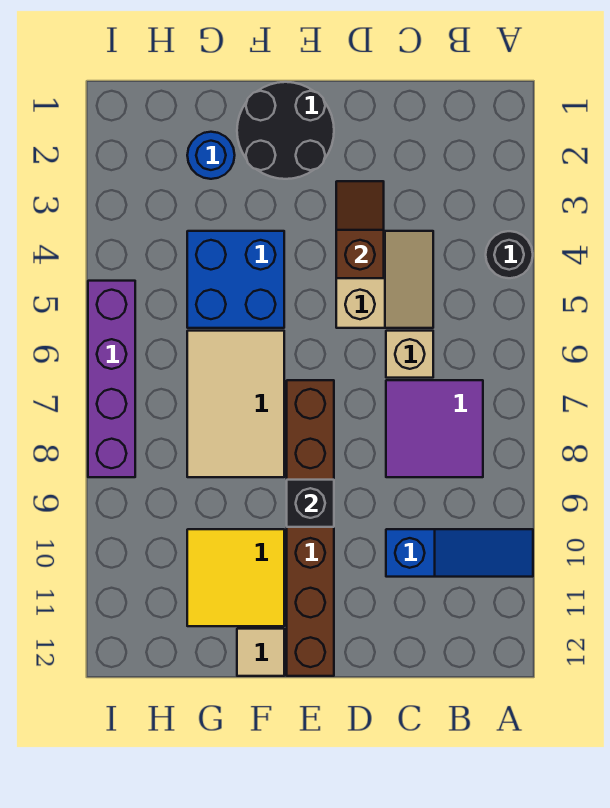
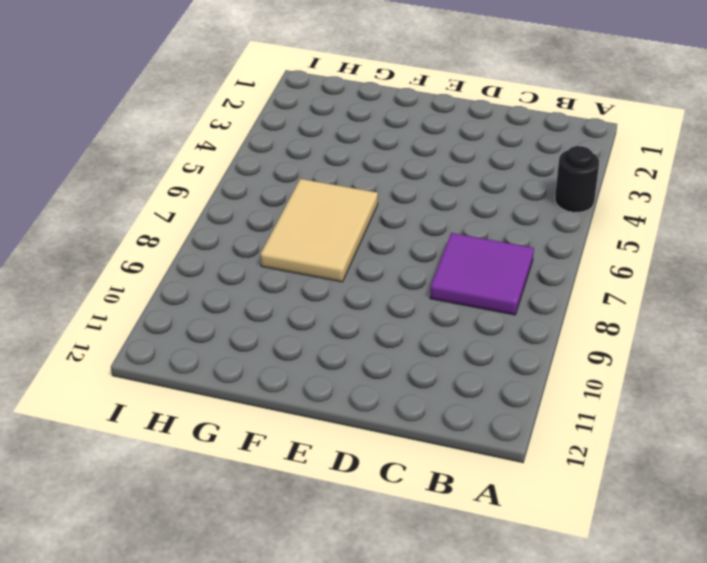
none -> blue 1x3 slope [386,529,533,577]
none -> tan 2x2 slope [336,231,433,328]
none -> tan 1x1 brick [386,331,433,378]

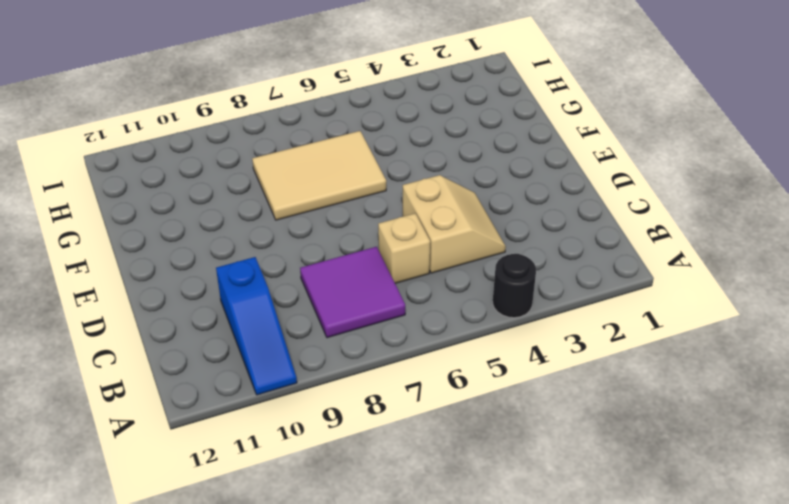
tan 2x2 slope [403,175,506,273] -> tan 2x2 slope turned to [336,231,433,328]
none -> black 2x2 round brick [237,82,334,179]
none -> brown 1x6 brick [287,380,334,676]
none -> blue 2x2 brick [187,231,284,328]

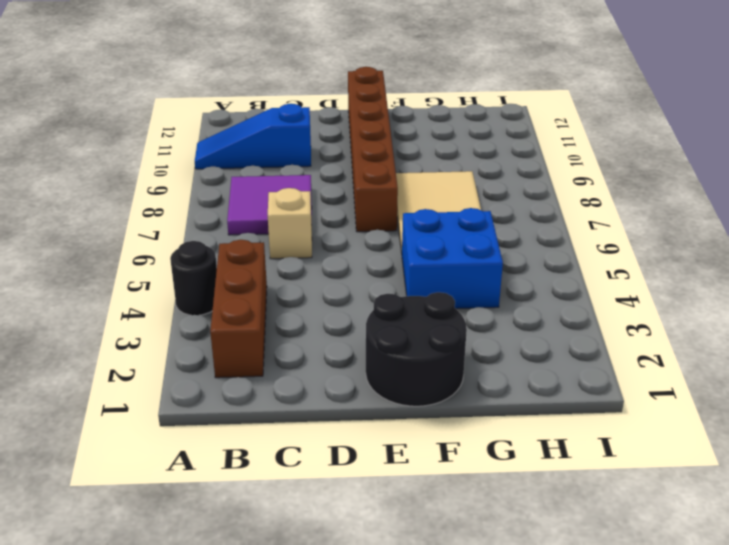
brown 1x3 brick [210,240,267,378] -> none
none -> tan 2x2 slope [336,231,433,328]
none -> yellow 2x2 tile [187,529,284,626]
none -> tan 1x1 tile [237,629,284,676]

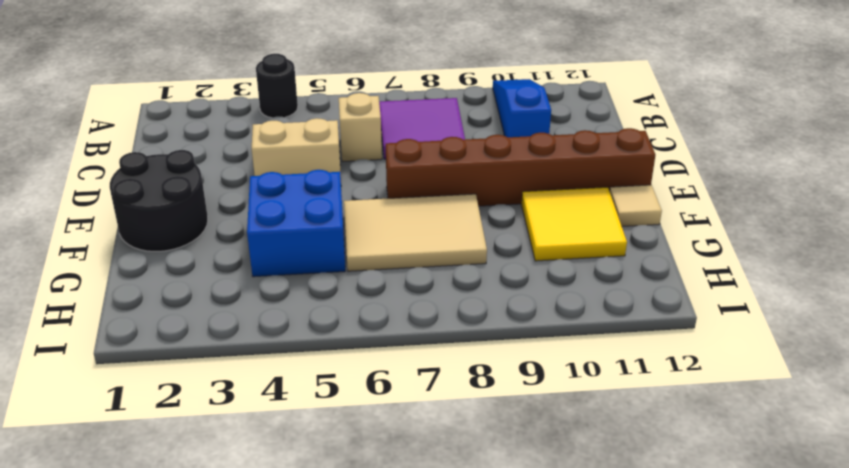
none -> blue 1x1 round brick [187,132,235,179]
none -> purple 1x4 brick [88,281,135,477]
none -> brown 1x2 slope [336,181,384,278]

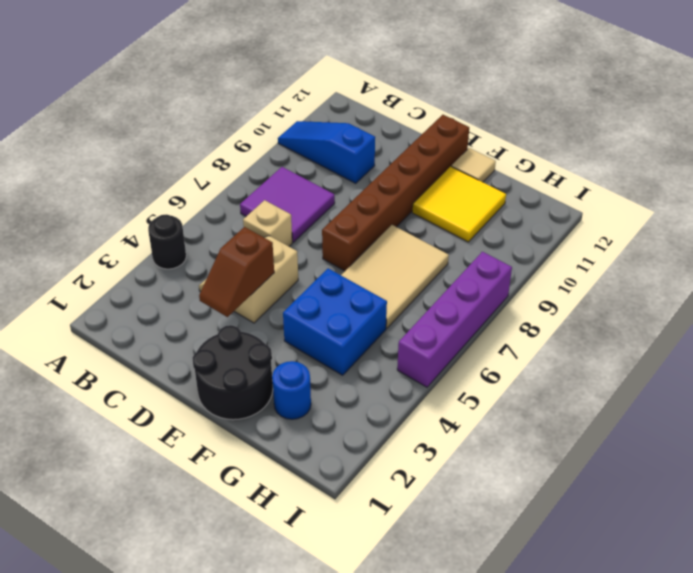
none -> black 1x1 brick [287,480,334,527]

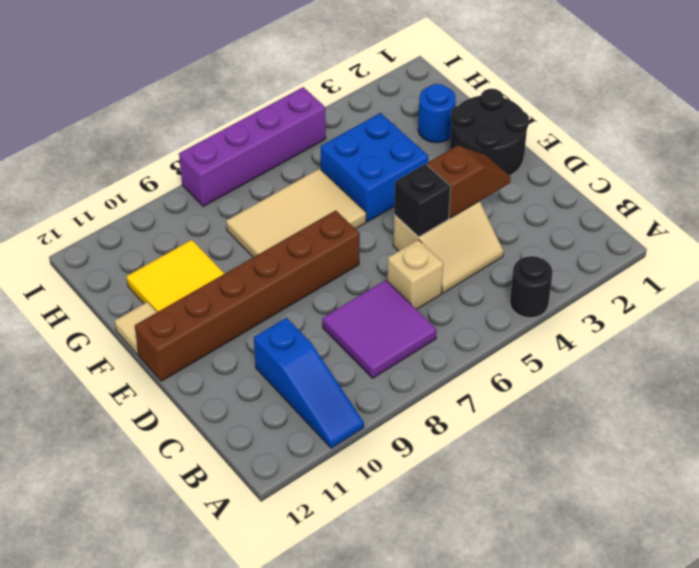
black 1x1 brick [394,164,451,237] -> black 1x1 brick moved to [287,480,334,527]

